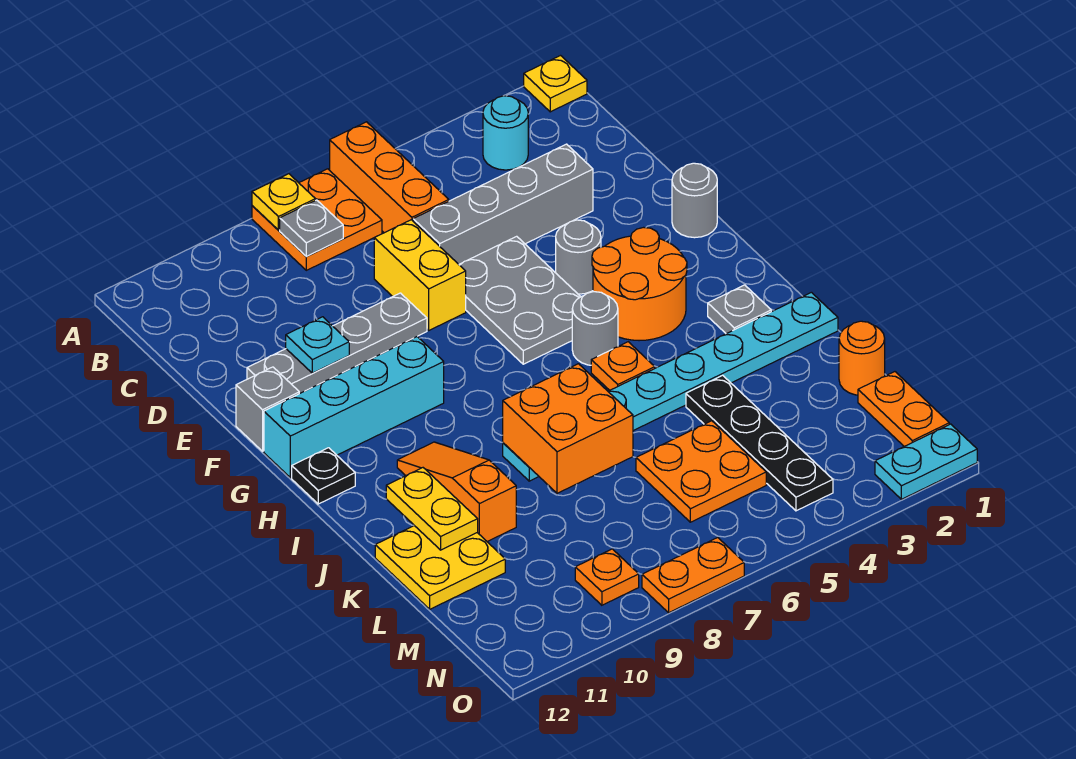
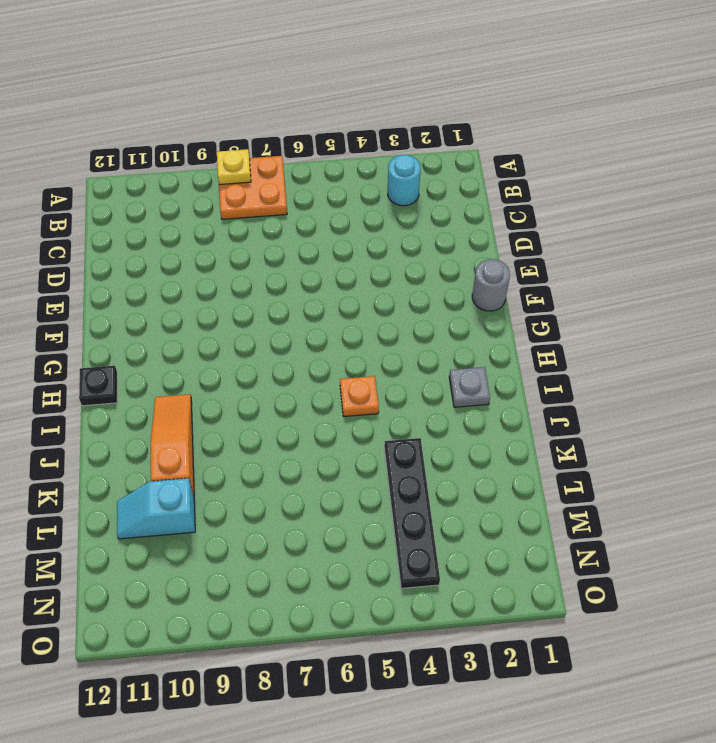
cyan 1x2 slope [117,478,195,539] -> yellow 2x2 plate [375,526,505,609]
none -> yellow 1x1 plate [524,56,587,112]
none -> orange 1x3 brick [330,122,449,233]
none -> grey 1x4 brick [413,144,593,264]
none -> yellow 1x2 brick [374,220,466,330]

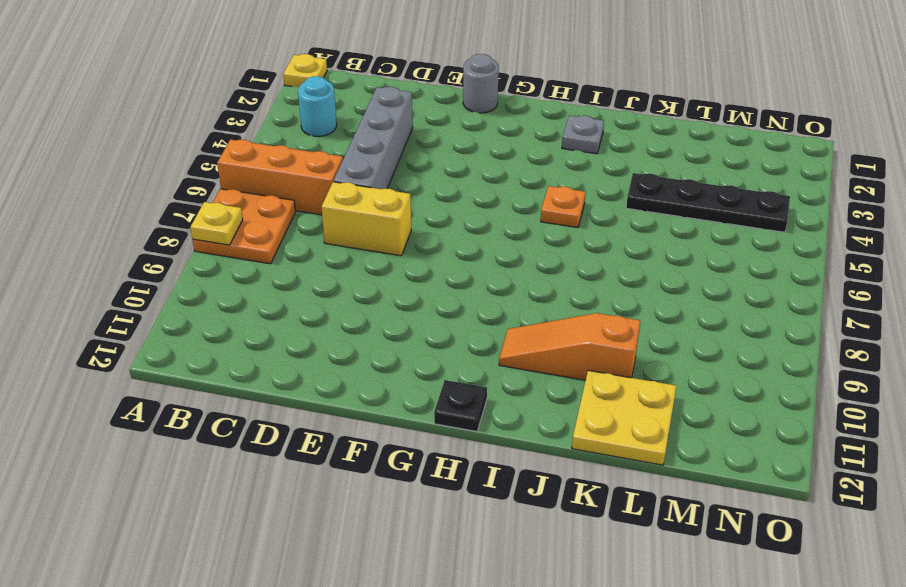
none -> grey 2x3 plate [459,236,581,364]
none -> grey 1x4 plate [247,293,427,394]
none -> grey 1x1 round brick [556,220,601,294]
none -> grey 1x1 brick [236,367,299,451]

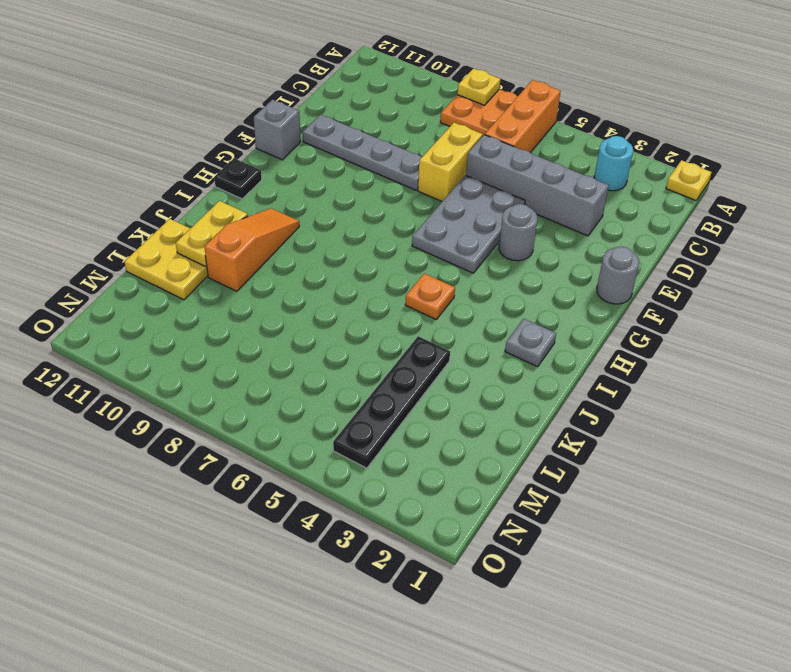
none -> orange 2x2 round brick [592,227,687,341]
none -> cyan 1x4 brick [264,337,444,478]
none -> grey 1x1 round brick [572,292,618,365]
none -> cyan 1x8 plate [503,292,838,481]

